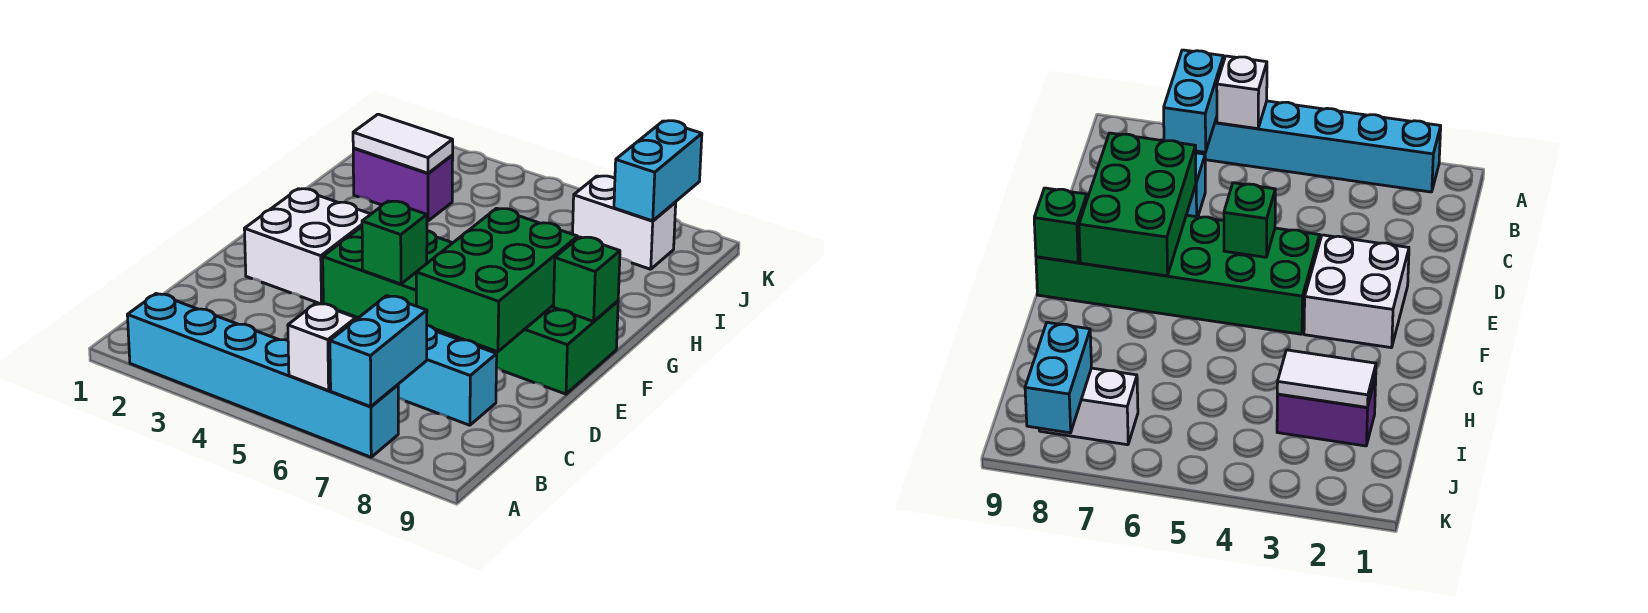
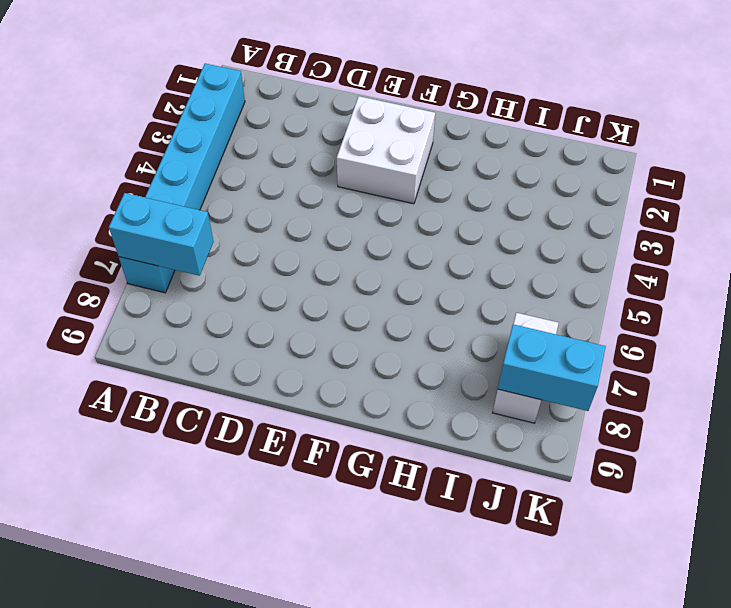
none -> cyan 1x2 brick [398,325,497,425]
none -> green 2x6 brick [323,227,618,394]
none -> purple 1x2 brick [353,148,453,221]

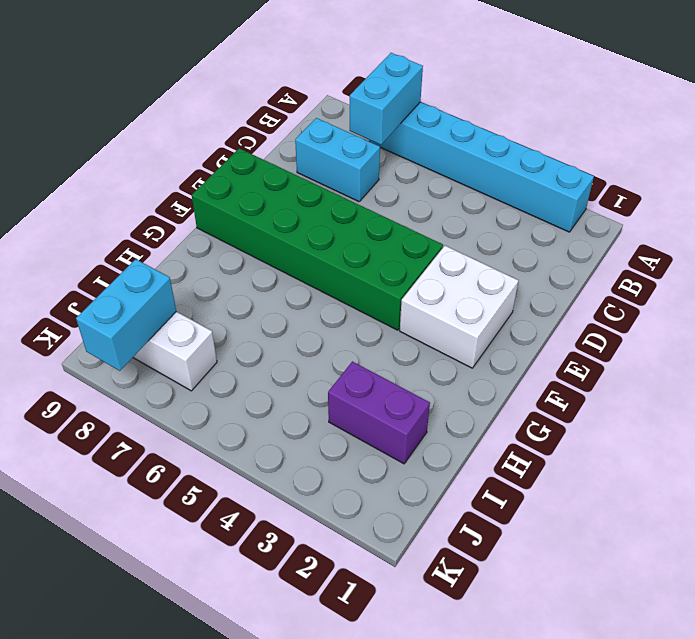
none -> white 1x1 brick [288,303,356,391]
none -> green 2x3 brick [416,208,578,352]
none -> green 1x1 brick [362,201,427,284]

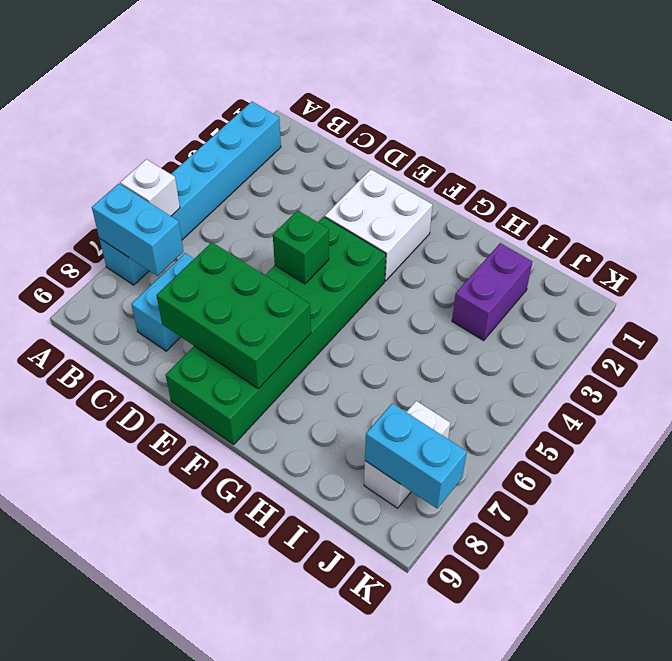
none -> green 1x1 brick [554,237,620,321]
none -> white 1x2 tile [353,114,453,173]

